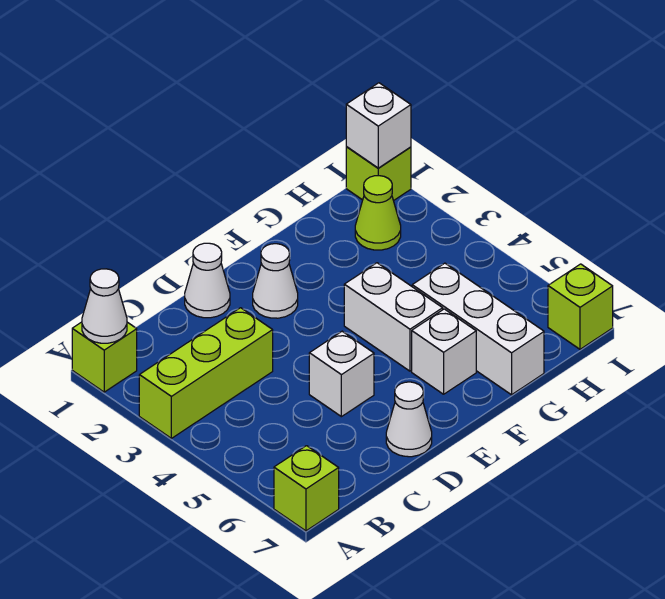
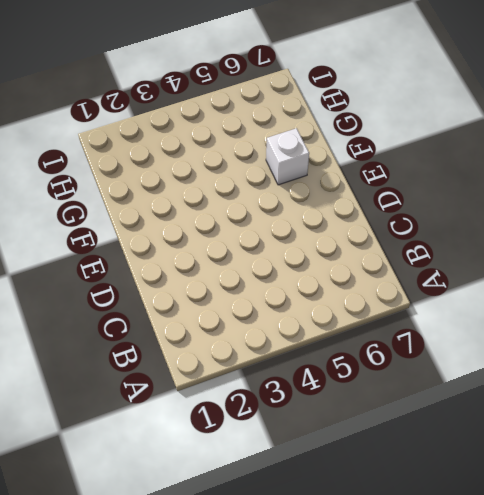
none -> lime 1x1 brick [72,322,137,392]
none -> lime 1x3 brick [139,308,273,438]
none -> lime 1x1 brick [274,446,339,531]

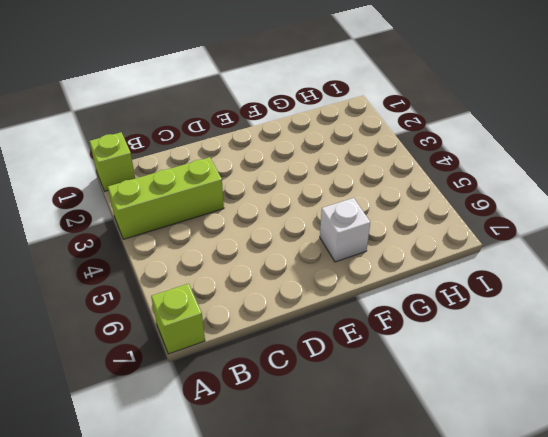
none -> white 1x1 cone [185,243,230,318]
none -> white 1x1 brick [309,331,374,417]
none -> white 1x1 cone [386,382,432,457]

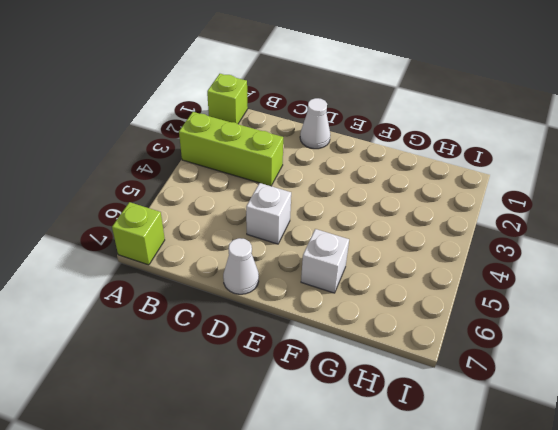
none -> white 1x1 cone [253,244,298,318]
none -> white 1x2 brick [344,263,443,371]
none -> white 1x3 brick [412,263,544,395]

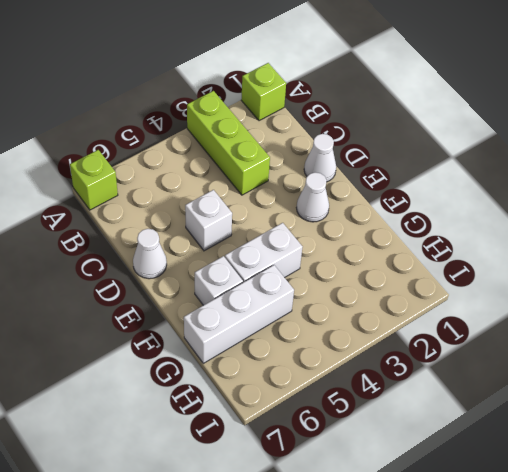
none -> lime 1x1 cone [355,176,401,250]
none -> lime 1x1 brick [346,147,411,201]
none -> lime 1x1 brick [548,264,613,349]

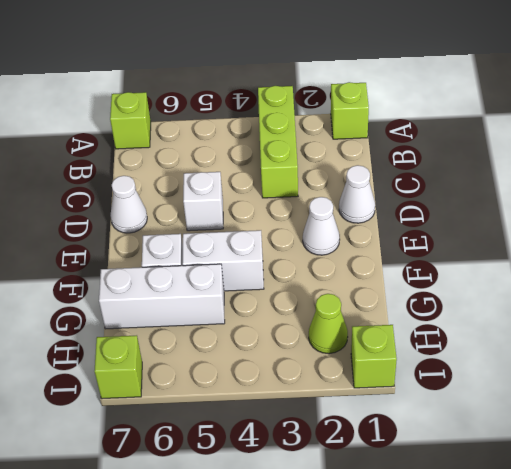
none -> white 1x1 cone [82,269,127,343]
none -> white 1x1 brick [346,83,411,168]

